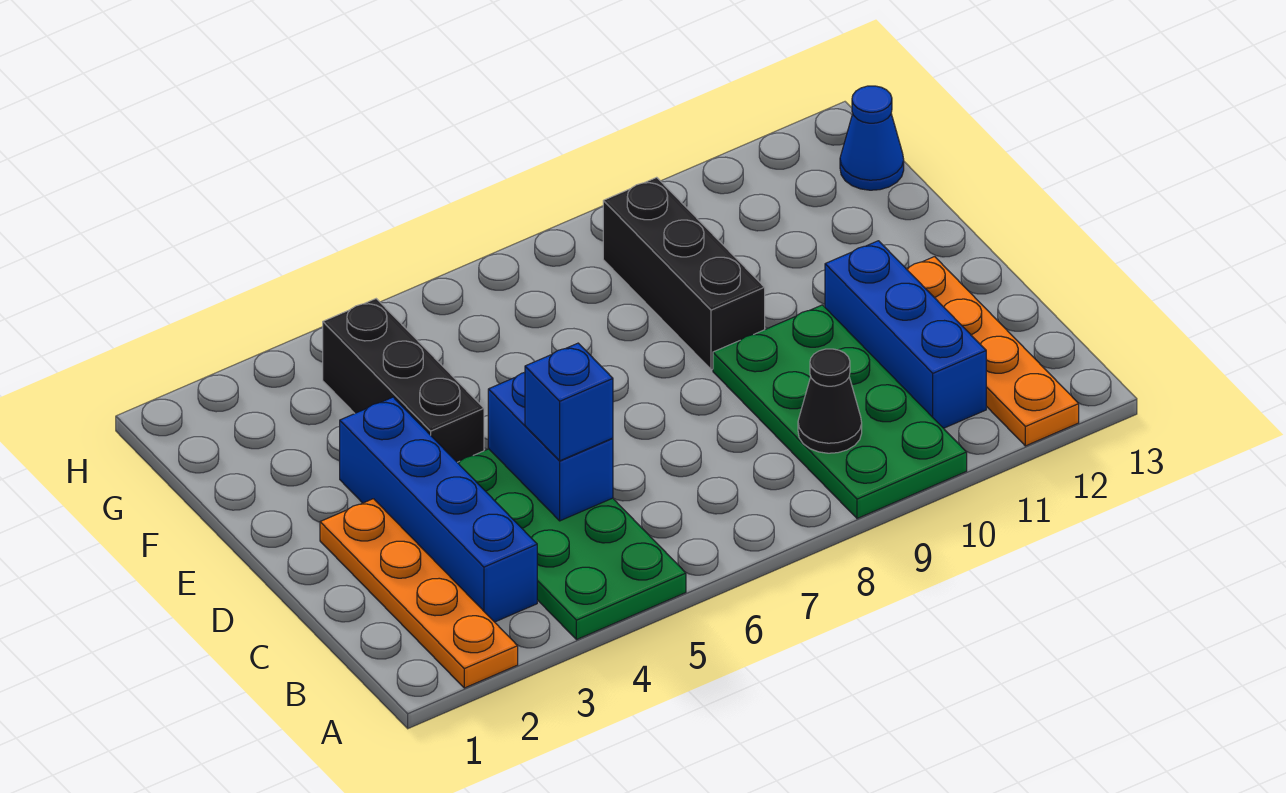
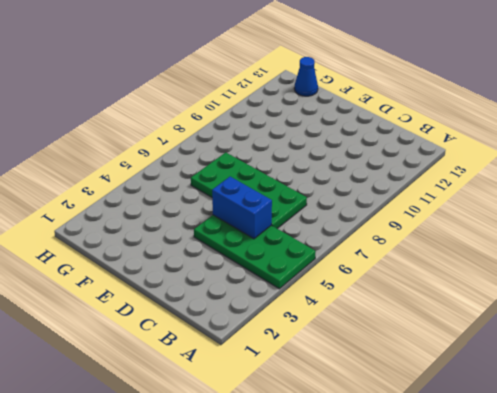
green 2x4 plate [191,152,307,229] -> green 2x4 plate moved to [713,305,967,519]
none -> orange 1x4 plate [320,499,518,688]
none -> orange 1x4 plate [907,257,1079,446]
none -> blue 1x4 brick [340,397,537,622]

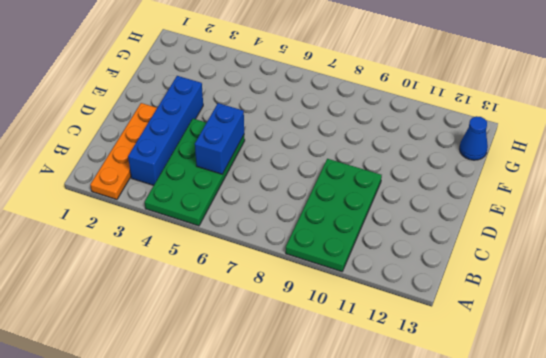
none -> orange 1x4 plate [907,257,1079,446]
none -> blue 1x3 brick [825,241,986,428]
none -> black 1x3 brick [323,299,484,462]

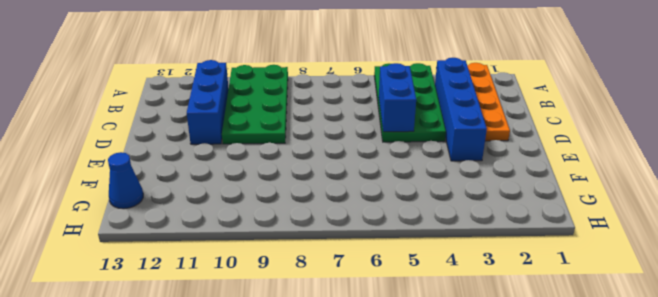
none -> orange 1x4 plate [907,257,1079,446]
none -> black 1x3 brick [323,299,484,462]
none -> black 1x3 brick [603,177,765,370]

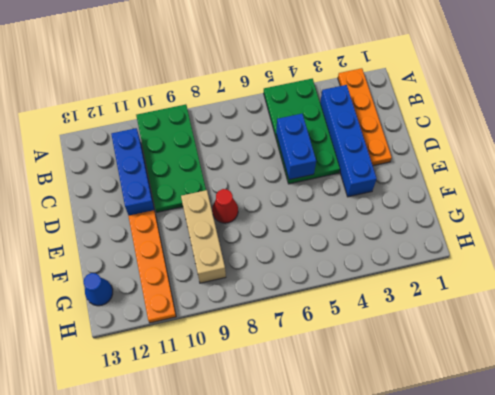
red 1x1 cone [212,189,238,223] -> none
tan 1x3 brick [181,190,226,283] -> black 1x3 brick [603,177,765,370]
orange 1x4 plate [128,210,176,323] -> orange 1x4 plate moved to [907,257,1079,446]
none -> black 1x3 brick [323,299,484,462]
none -> black 1x1 cone [798,349,862,453]
none -> blue 1x1 brick [525,343,613,461]

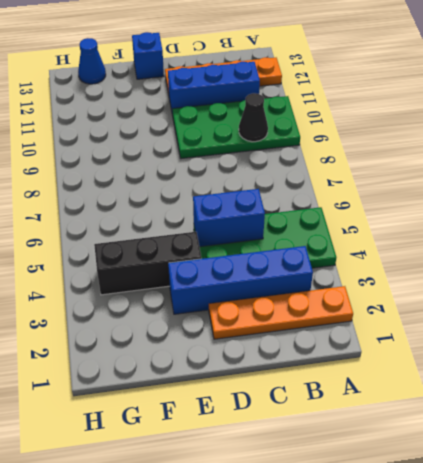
blue 1x1 brick [132,32,164,79] -> blue 1x1 brick moved to [525,343,613,461]
none -> black 1x3 brick [603,177,765,370]

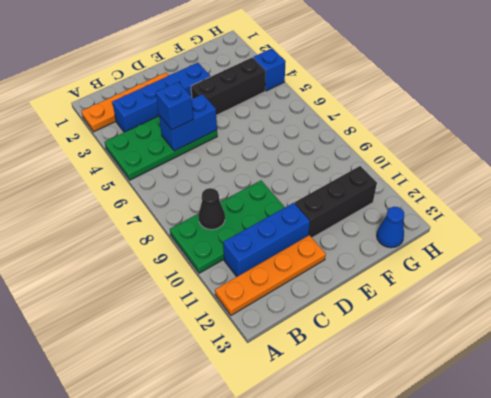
black 1x3 brick [295,166,377,238] -> black 1x3 brick moved to [603,177,765,370]
blue 1x1 brick [253,48,286,91] -> none

